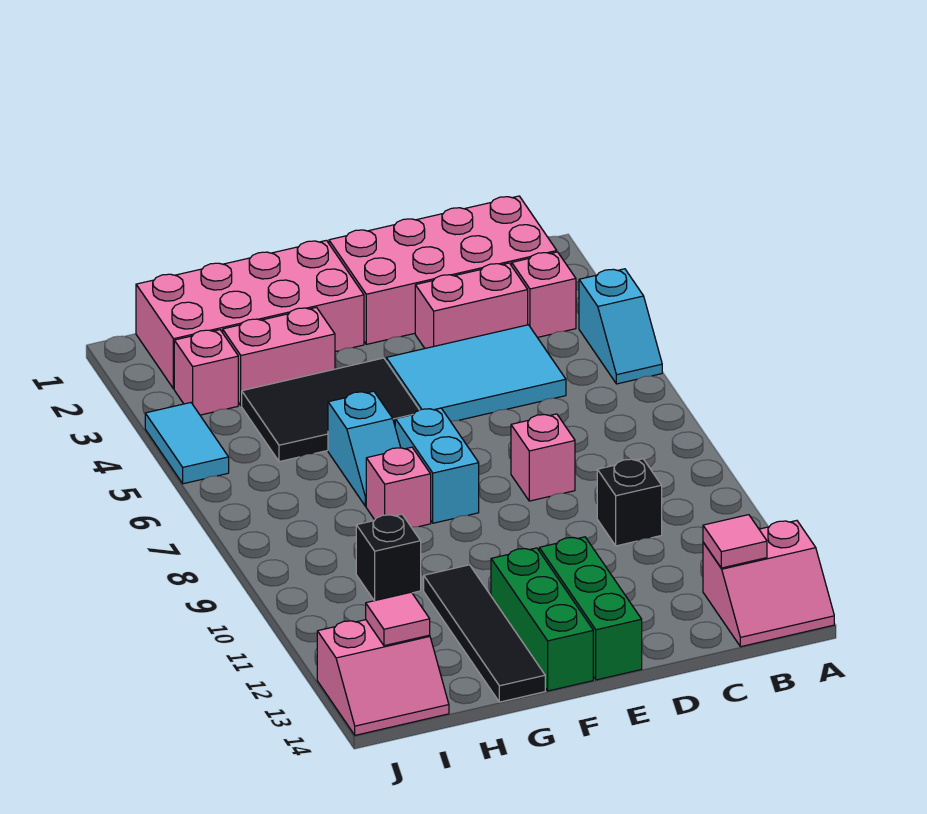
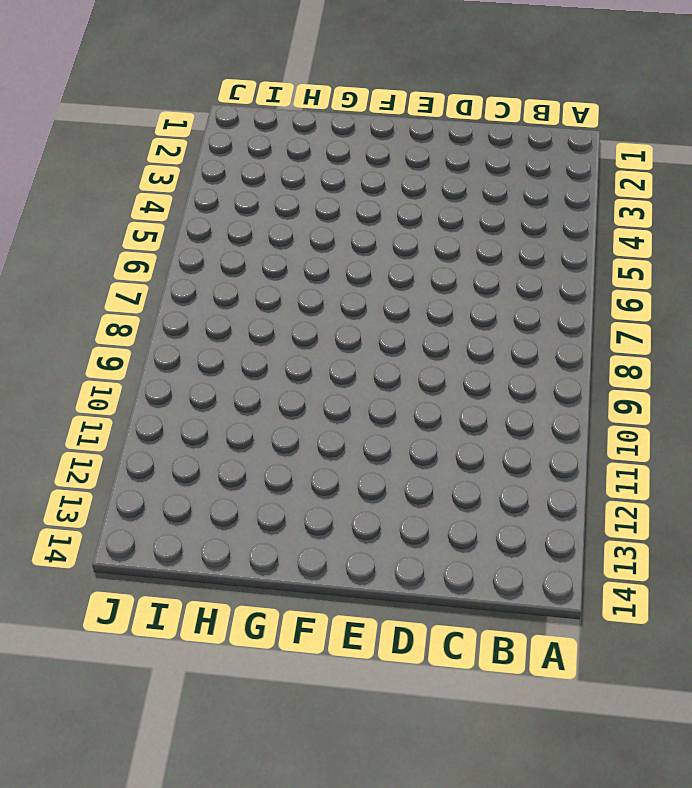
none -> cyan 1x2 slope [579,269,662,384]
none -> pink 2x2 slope [703,521,834,647]
none -> pink 2x4 brick [329,196,557,344]

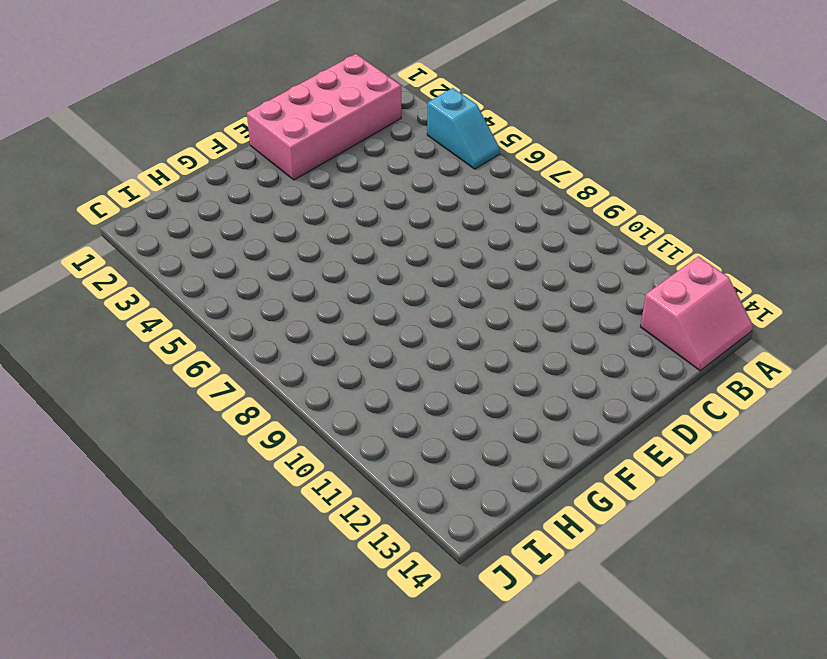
none -> pink 1x1 brick [512,252,576,338]
none -> pink 1x2 brick [415,263,528,348]
none -> cyan 2x3 tile [386,325,566,421]

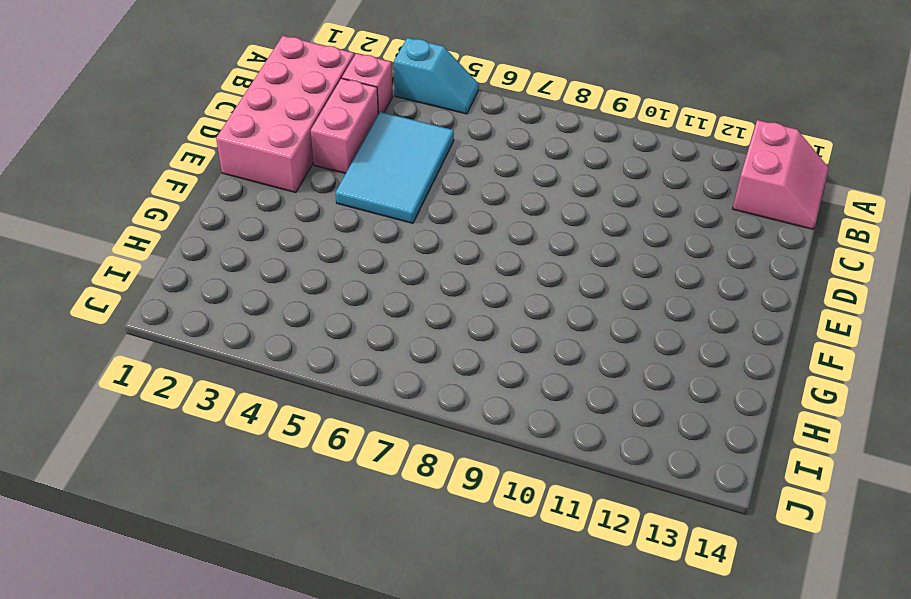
none -> black 1x1 brick [597,459,662,546]
none -> pink 1x1 brick [511,414,575,501]
none -> green 1x3 brick [539,537,642,680]

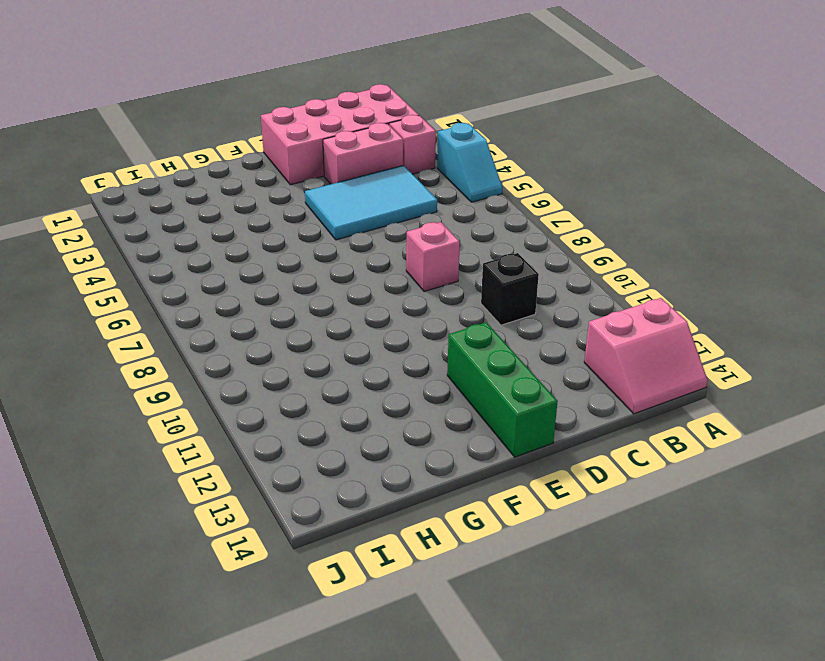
none -> pink 2x4 brick [136,240,364,389]
none -> black 2x3 tile [242,358,419,462]
none -> cyan 1x2 brick [395,408,479,523]

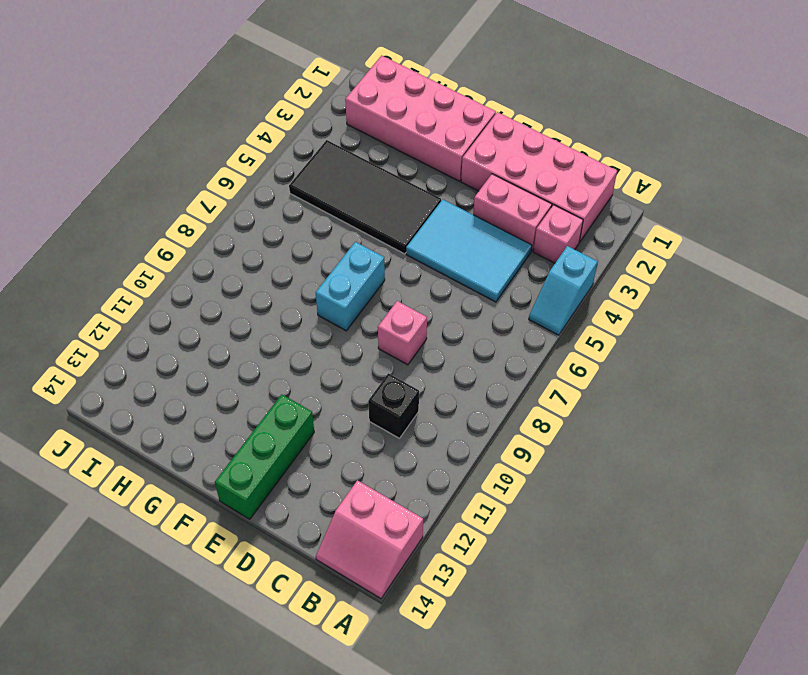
black 2x4 tile [289,140,441,254] -> black 2x3 tile [242,358,419,462]
none -> green 1x3 brick [491,548,593,691]
none -> pink 1x2 brick [223,307,335,406]
none -> cyan 1x2 slope [328,391,401,506]

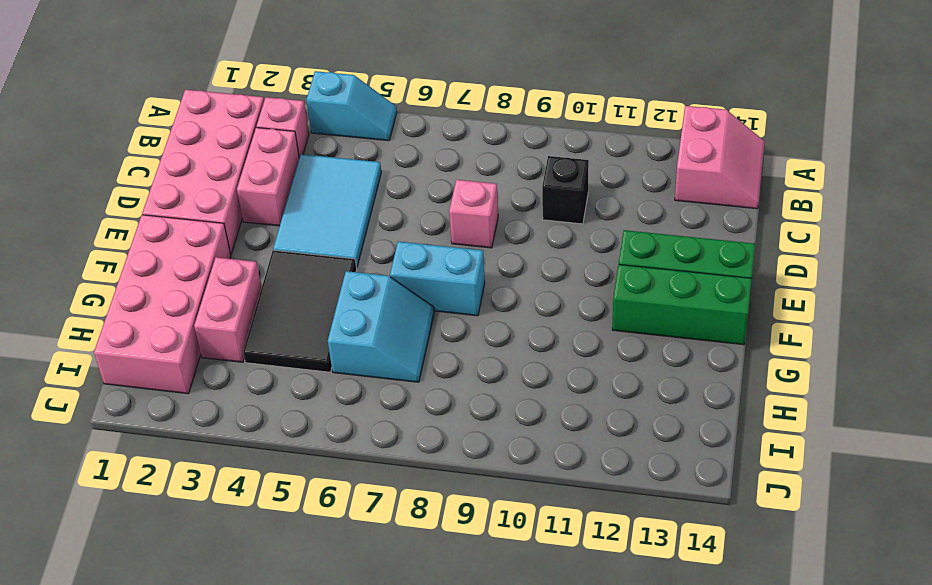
cyan 2x2 slope [328,271,434,382] -> cyan 1x2 slope [328,391,401,506]
none -> pink 1x1 brick [366,447,431,527]
none -> black 1x4 tile [424,565,545,702]
none -> black 1x1 brick [356,514,421,601]

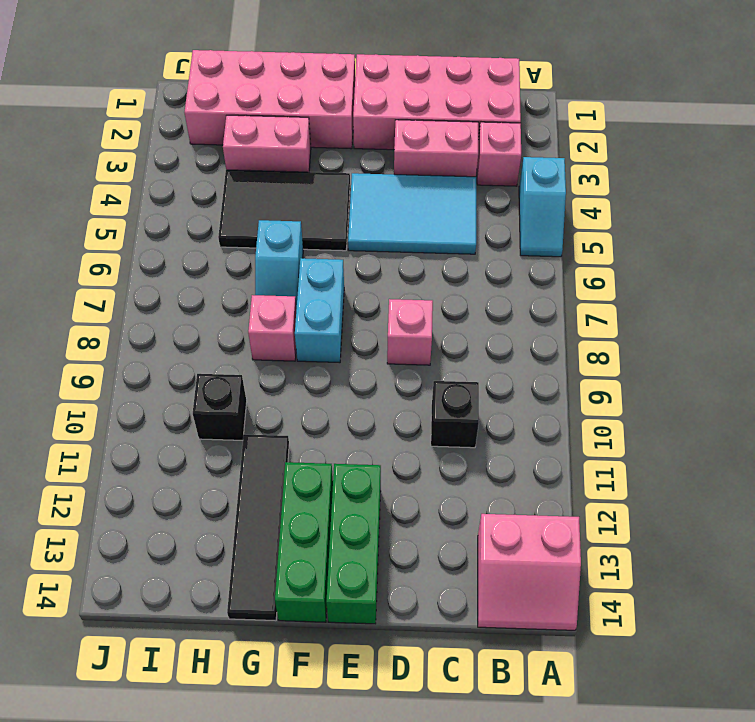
none -> pink 1x1 brick [174,330,238,415]
none -> pink 2x2 slope [317,620,449,735]
none -> cyan 1x2 tile [145,403,229,484]

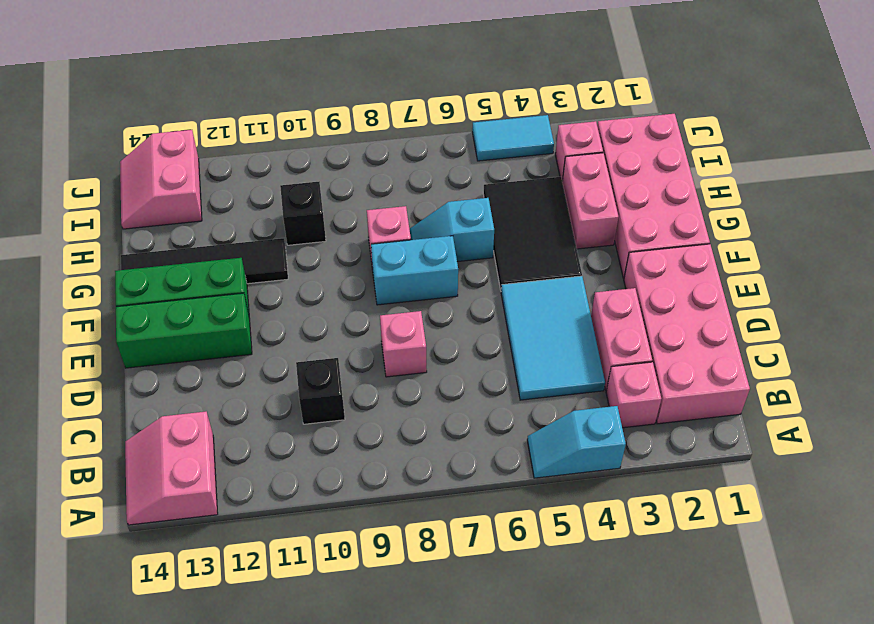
none -> pink 1x1 tile [703,515,767,568]
none -> pink 1x1 tile [366,592,430,646]

